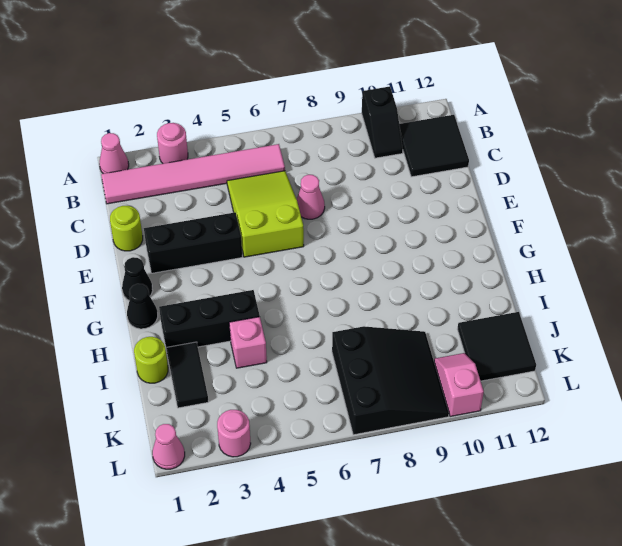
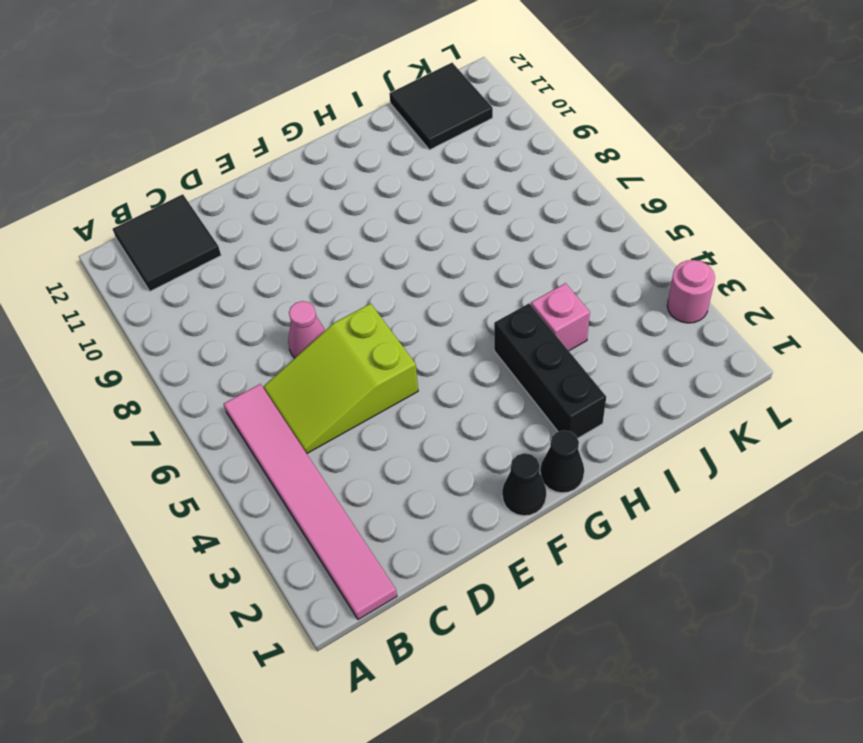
none -> pink 1x1 cone [99,133,129,174]
none -> pink 1x1 round brick [157,123,188,164]
none -> black 1x2 slope [362,86,403,158]

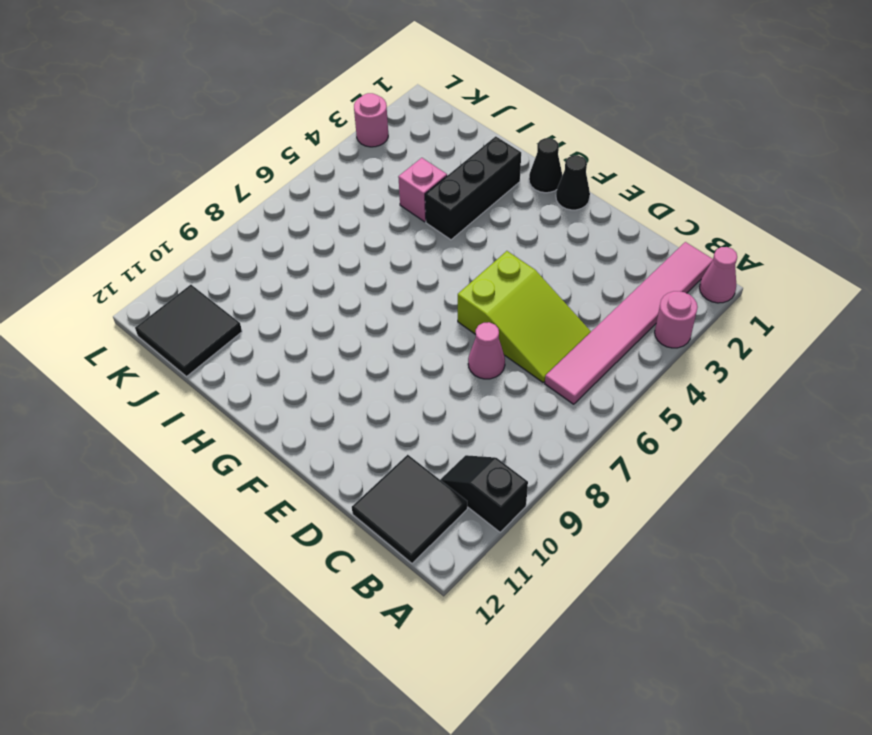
none -> lime 1x1 round brick [110,206,143,251]
none -> black 1x3 brick [144,212,242,273]
none -> lime 1x1 round brick [134,337,168,383]

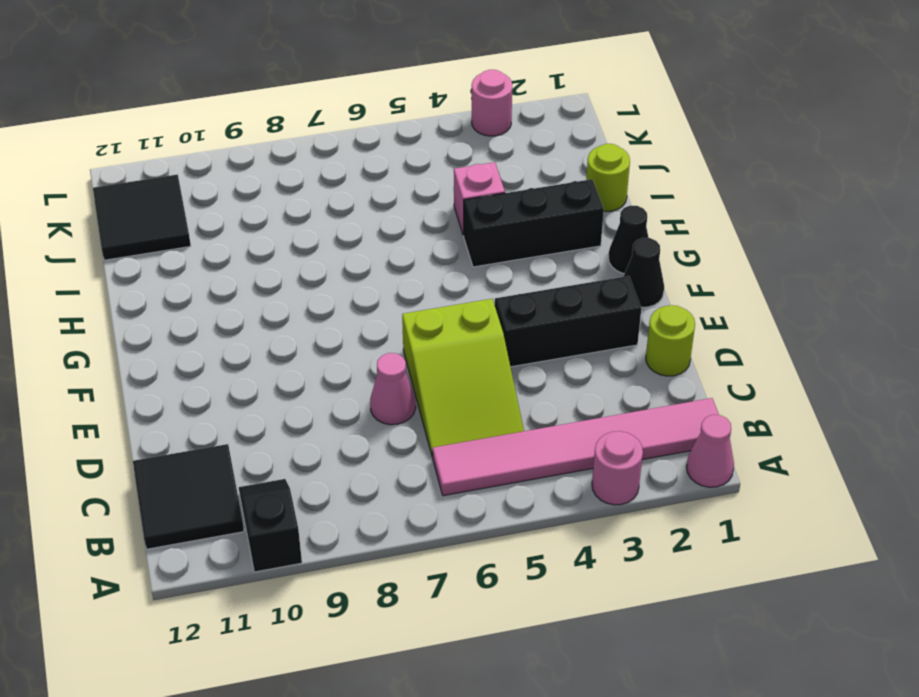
none -> black 1x2 tile [166,342,208,408]
none -> black 3x3 slope [332,326,449,435]
none -> pink 1x2 slope [434,353,484,417]

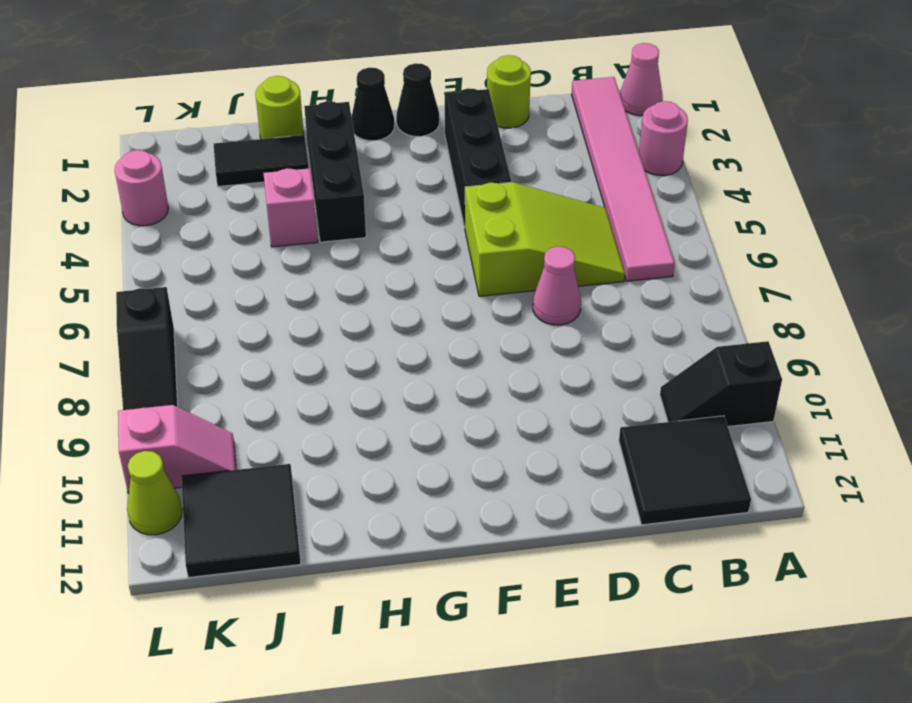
black 1x3 slope [116,287,178,410] -> black 3x3 slope [332,326,449,435]
lime 1x1 cone [127,451,182,535] -> none
none -> pink 1x1 cone [152,424,185,469]

